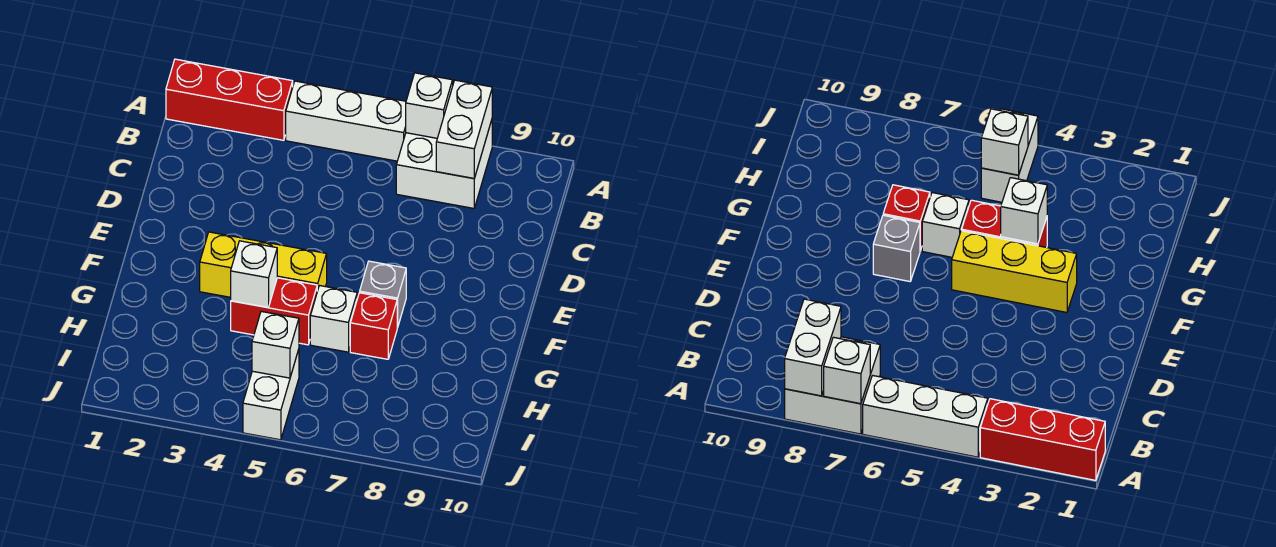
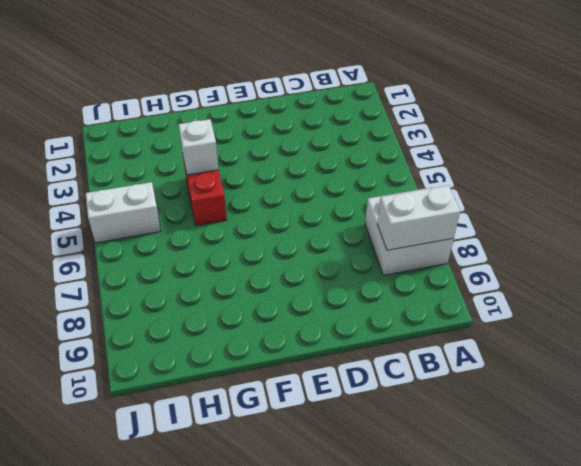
none -> red 1x3 brick [166,59,293,140]
none -> white 1x3 brick [286,81,406,161]
none -> yellow 1x3 brick [200,232,327,297]

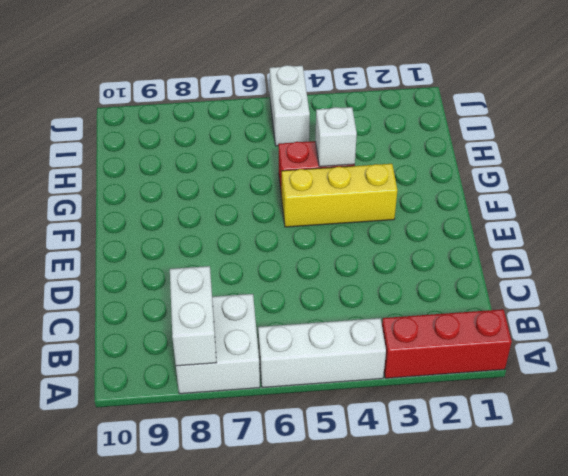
none -> grey 1x1 brick [360,261,406,328]
none -> white 1x1 brick [310,286,357,352]
none -> red 1x1 brick [350,293,397,359]

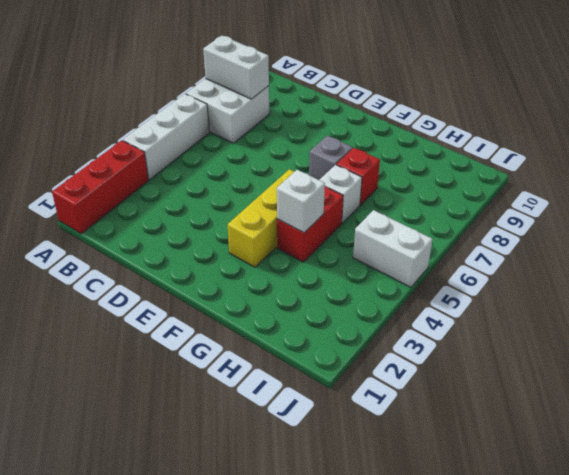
none -> white 1x1 brick [406,73,453,138]
none -> white 1x1 brick [252,311,299,378]

